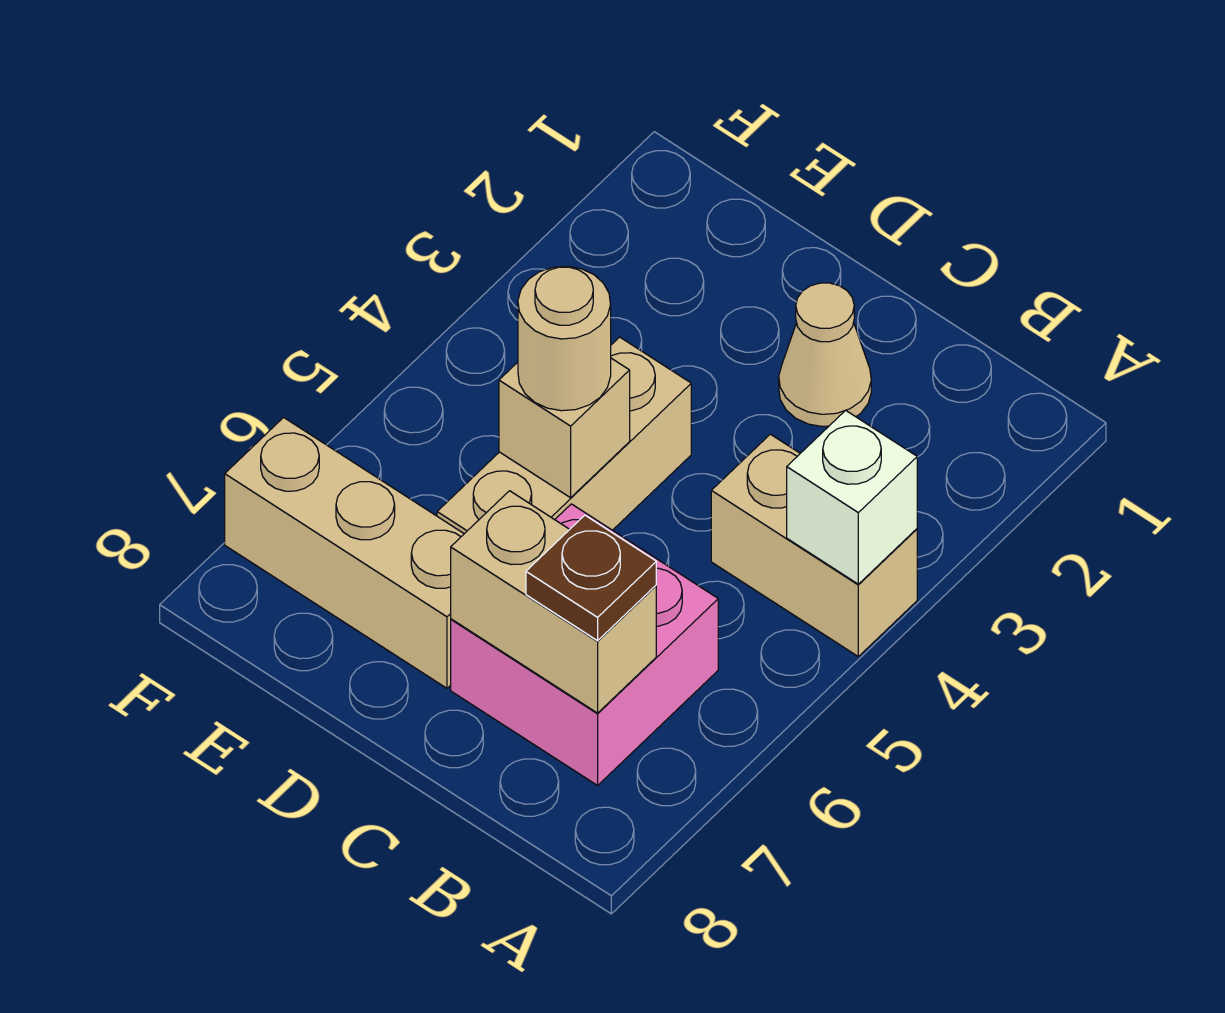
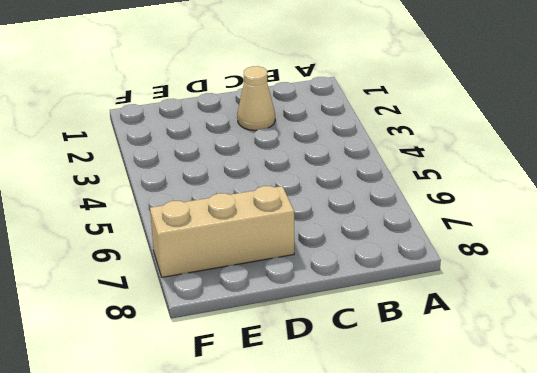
none -> tan 1x2 brick [711,434,917,656]
none -> pink 2x2 brick [451,504,718,785]

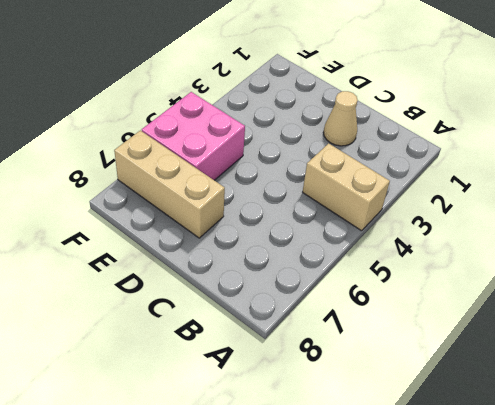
pink 2x2 brick [142,92,245,180] -> pink 2x2 brick moved to [451,504,718,785]
none -> tan 1x3 brick [437,337,691,534]
none -> white 1x1 brick [787,410,917,584]

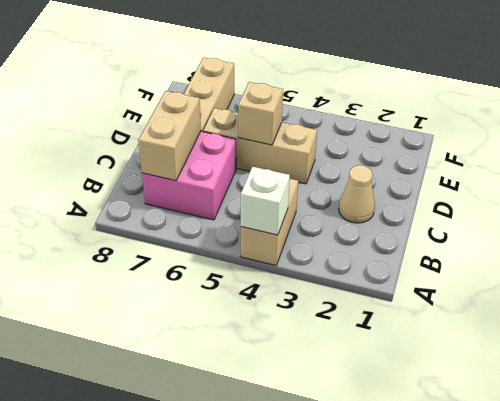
none -> brown 1x1 plate [526,515,656,641]
none -> tan 1x1 round brick [518,266,611,411]

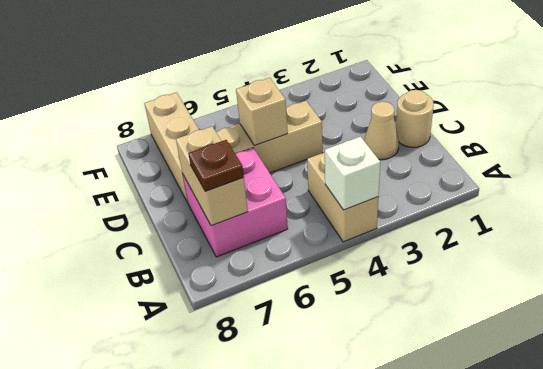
tan 1x1 round brick [396,90,434,147] -> tan 1x1 round brick moved to [518,266,611,411]

